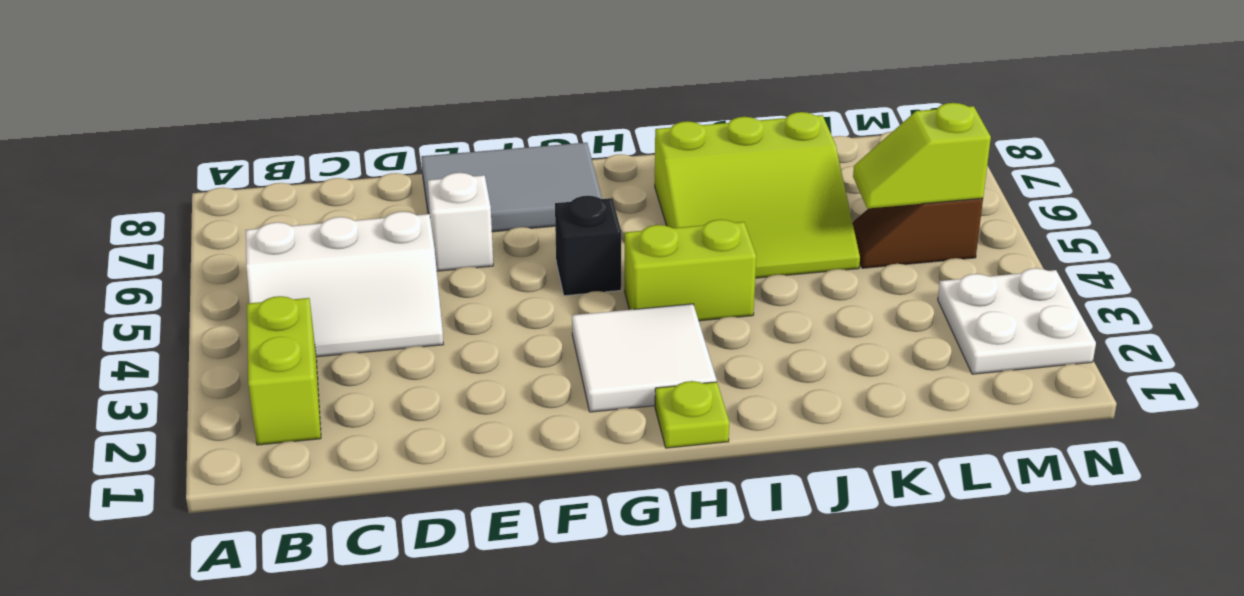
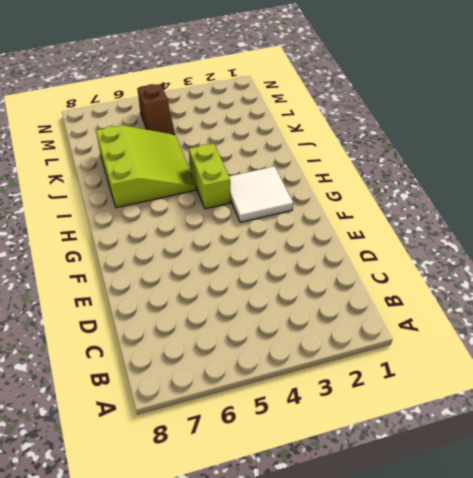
none -> lime 1x2 brick [247,296,321,445]
none -> white 2x3 slope [246,212,443,357]
none -> white 1x1 brick [428,173,493,271]

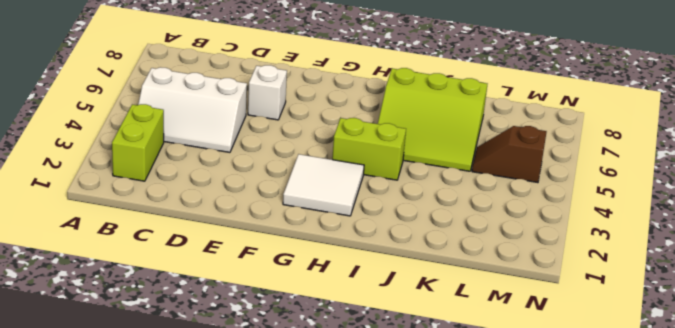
none -> grey 2x3 tile [421,143,602,232]
none -> black 1x1 brick [555,196,621,296]
none -> lime 1x1 plate [655,381,729,448]

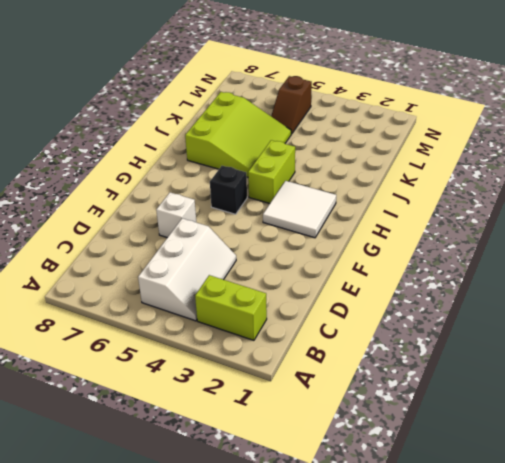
none -> grey 2x3 tile [421,143,602,232]
none -> lime 1x1 plate [655,381,729,448]
none -> white 2x2 plate [938,268,1096,374]

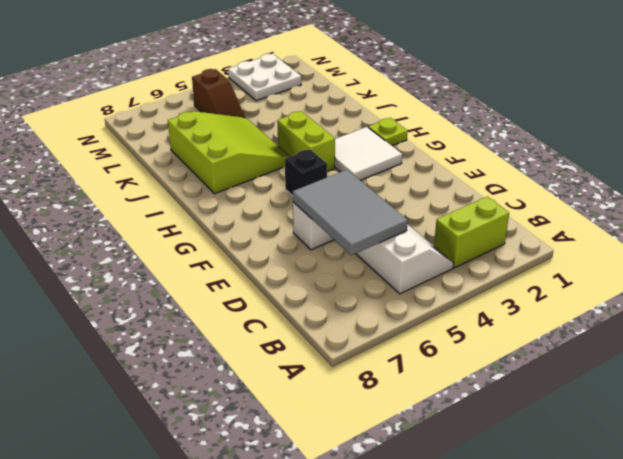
grey 2x3 tile [293,170,408,255] -> grey 2x3 tile moved to [421,143,602,232]
none -> lime 1x2 slope [853,103,991,208]

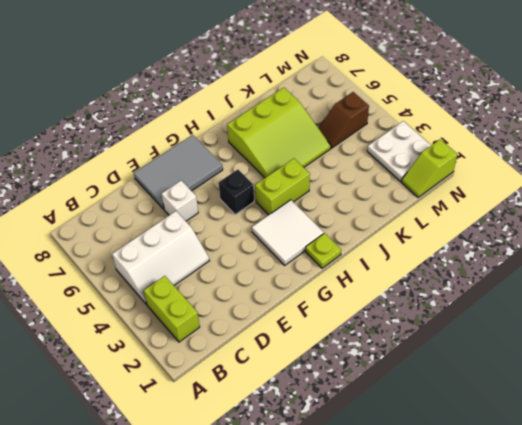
lime 1x2 slope [401,139,457,197] -> lime 1x2 slope moved to [853,103,991,208]

